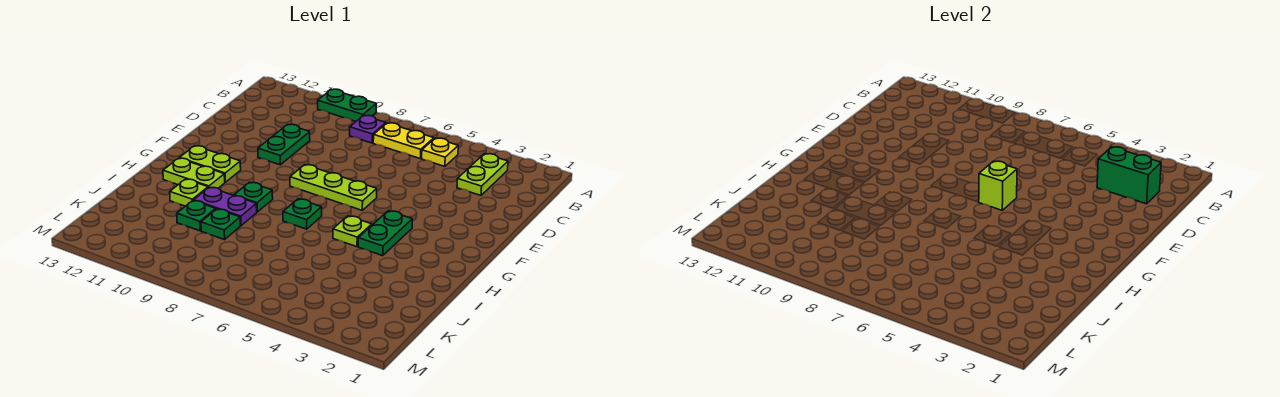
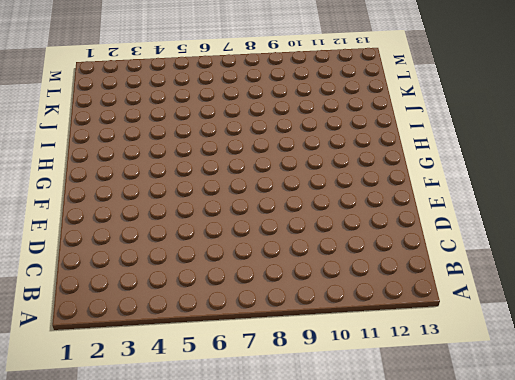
none -> green 1x2 plate [318,89,376,121]
none -> lime 1x2 plate [457,154,508,195]
none -> yellow 1x1 plate [422,138,458,166]

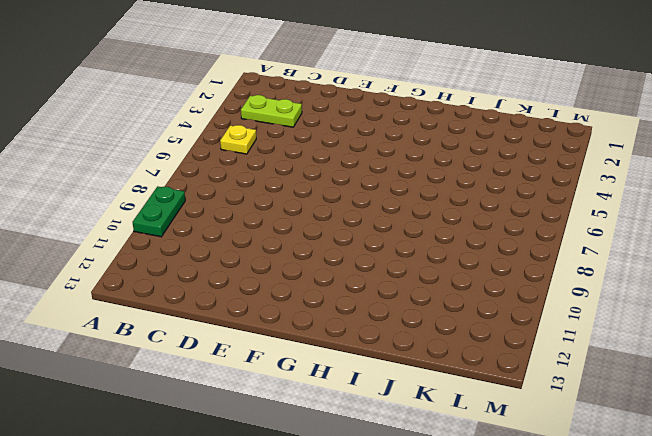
none -> yellow 1x2 plate [373,123,434,158]
none -> purple 1x1 plate [350,115,386,143]
none -> green 1x2 plate [258,124,310,165]

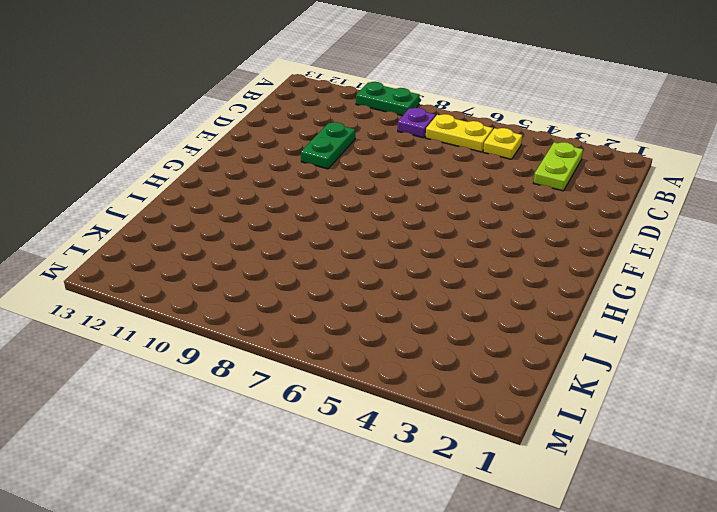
none -> lime 1x3 plate [290,165,377,210]
none -> green 1x2 plate [358,211,412,256]
none -> lime 1x2 plate [179,146,241,182]

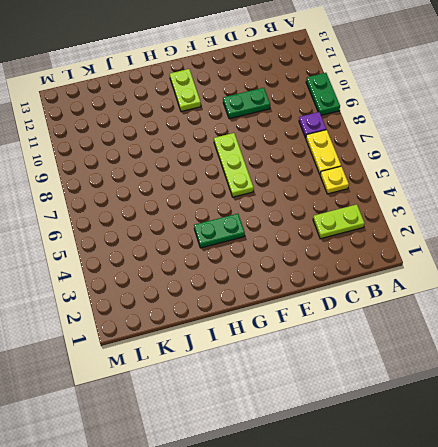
none -> lime 1x1 plate [333,216,372,247]
none -> green 1x1 plate [283,199,322,229]
none -> green 1x1 plate [234,182,273,212]

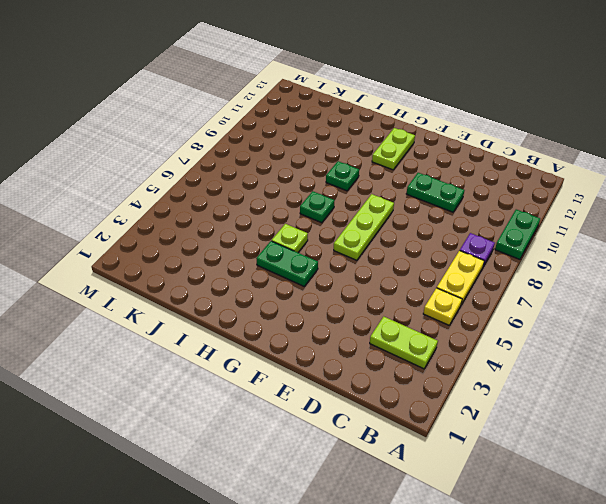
none -> lime 1x2 plate [163,158,225,188]
none -> purple 1x2 plate [194,187,257,226]
none -> lime 1x1 plate [170,179,208,206]

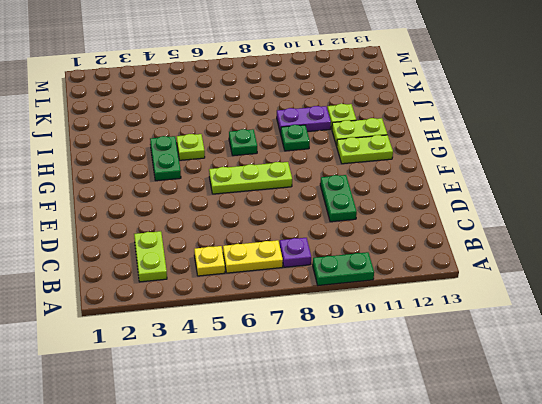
none -> green 1x1 plate [201,209,240,240]
none -> green 1x1 plate [177,201,216,231]
none -> green 1x2 brick [1097,147,1161,204]

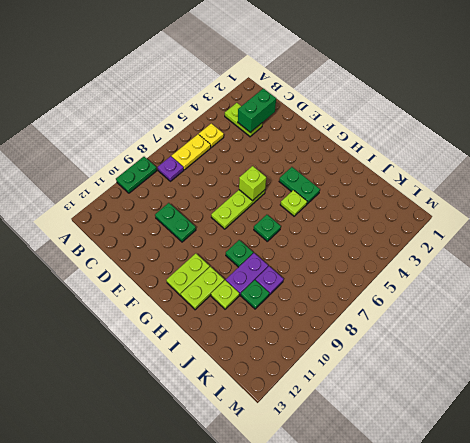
purple 1x1 plate [255,266,284,295] -> green 1x1 plate [201,209,240,240]

